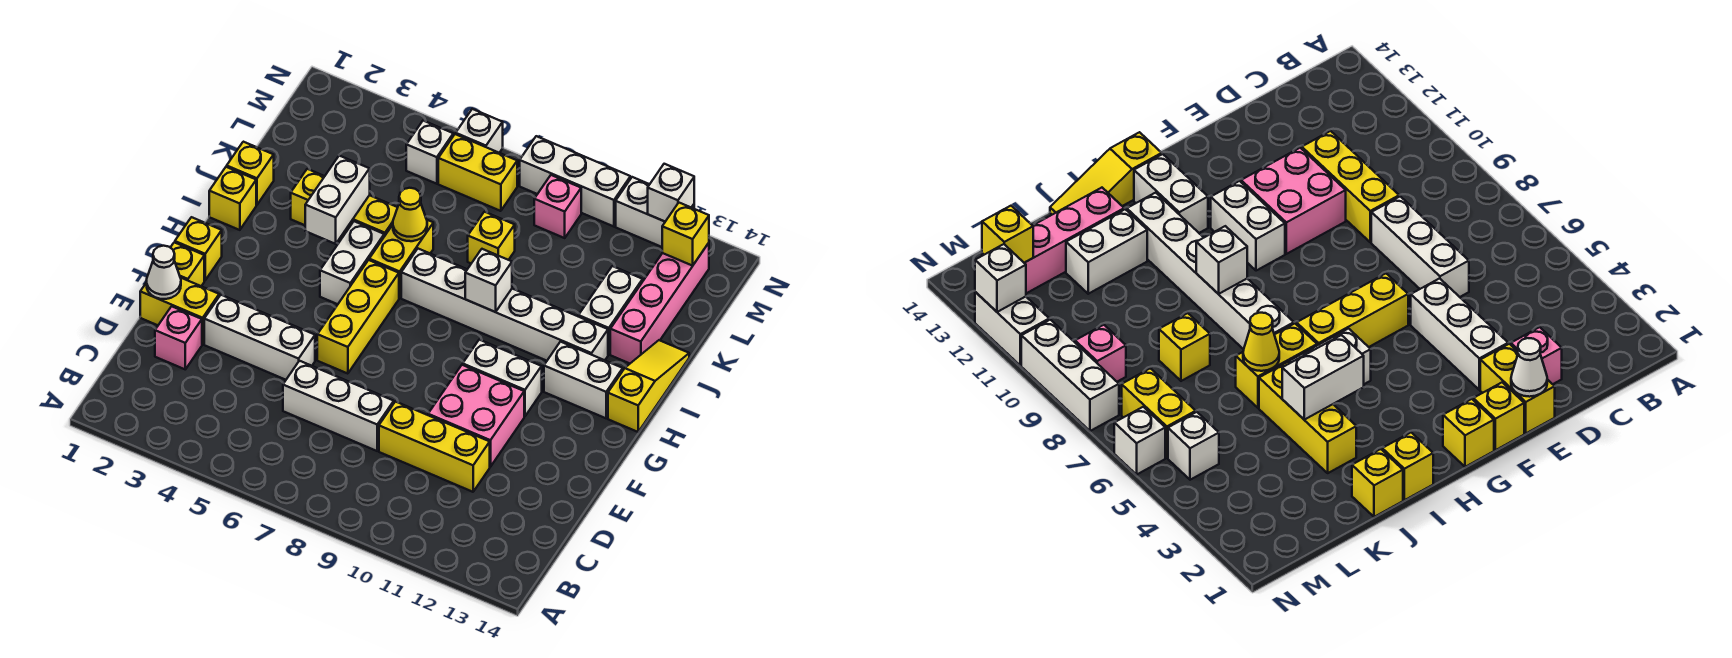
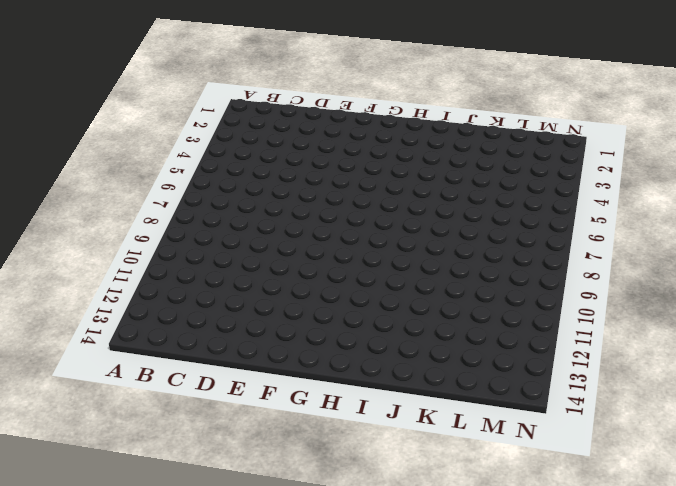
none -> pink 1x1 brick [155,306,202,369]
none -> white 1x3 brick [283,361,394,451]
none -> yellow 1x3 brick [379,402,490,492]
none -> yellow 1x2 brick [140,278,219,344]

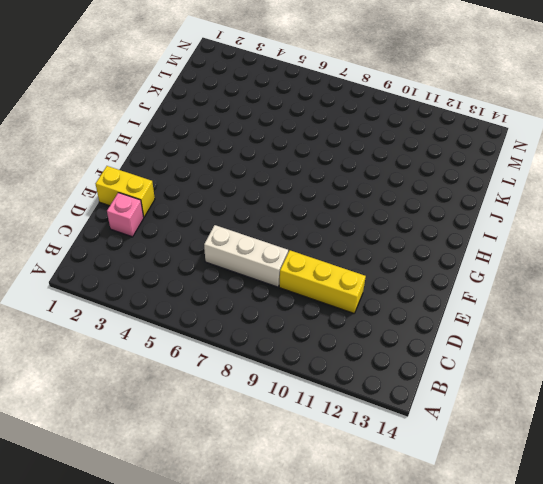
none -> white 1x3 brick [204,295,315,380]
none -> pink 2x2 brick [428,365,524,467]
none -> yellow 1x1 brick [170,242,204,286]
none -> yellow 1x3 brick [317,260,399,374]

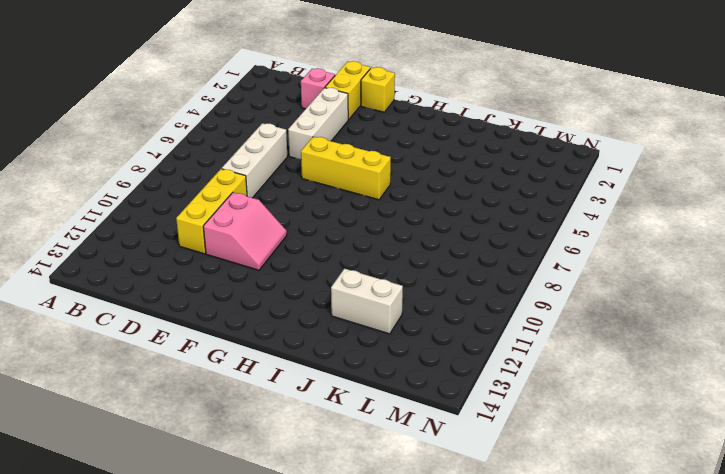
pink 2x2 slope [203,193,287,270] -> pink 2x2 brick [428,365,524,467]
none -> yellow 1x1 brick [175,217,222,280]
none -> white 1x2 brick [463,340,542,416]
none -> white 1x2 brick [320,221,384,304]
none -> white 1x2 brick [544,342,623,418]

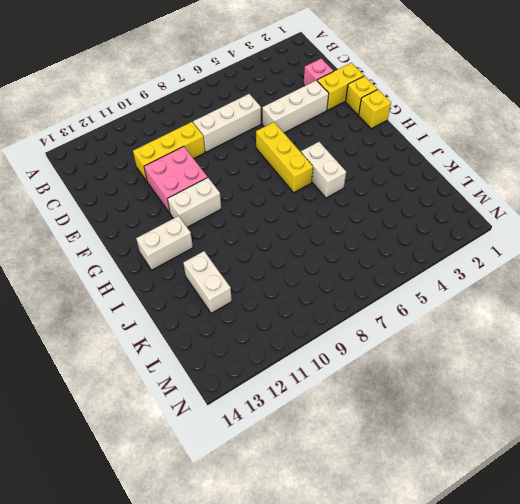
none -> yellow 1x3 slope [608,340,689,432]
none -> yellow 1x1 brick [209,167,256,230]
none -> yellow 1x2 brick [369,220,433,298]
none -> white 1x6 brick [401,249,608,361]

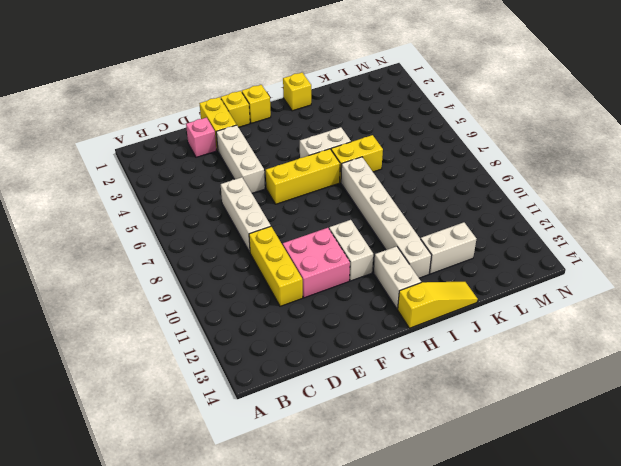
none -> yellow 1x1 brick [227,142,274,205]
none -> yellow 1x3 brick [291,169,398,240]
none -> pink 1x4 brick [610,243,709,363]
none -> yellow 1x1 brick [468,212,515,263]

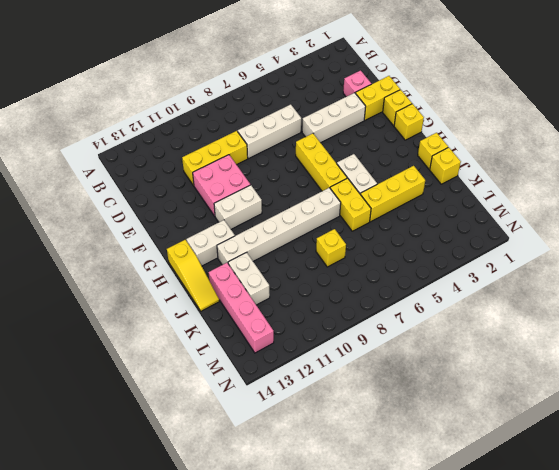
none -> white 1x1 brick [406,121,453,184]
none -> yellow 1x2 brick [438,134,517,211]
none -> pink 1x1 brick [534,175,581,238]
none -> white 1x1 brick [456,109,503,153]

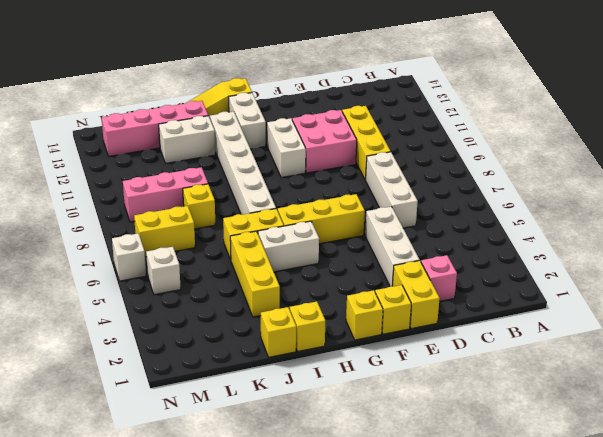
pink 1x3 brick [123,167,208,222] -> pink 1x1 brick [534,175,581,238]
yellow 1x2 brick [134,206,195,257] -> yellow 1x2 brick turned to [438,134,517,211]
none -> white 1x3 brick [520,136,630,227]
none -> white 1x2 brick [616,177,694,247]
none -> white 1x1 cone [147,246,181,299]
none -> white 1x2 brick [305,156,370,244]

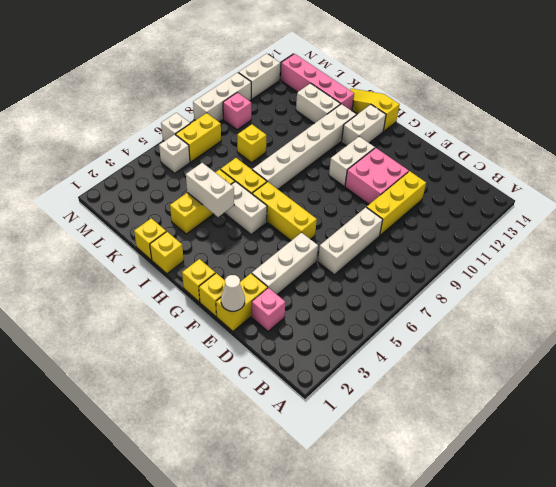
none -> white 1x1 brick [465,249,512,312]
none -> yellow 1x1 cone [393,188,427,241]
none -> yellow 1x1 brick [662,203,709,266]
none -> white 1x1 brick [648,164,694,222]

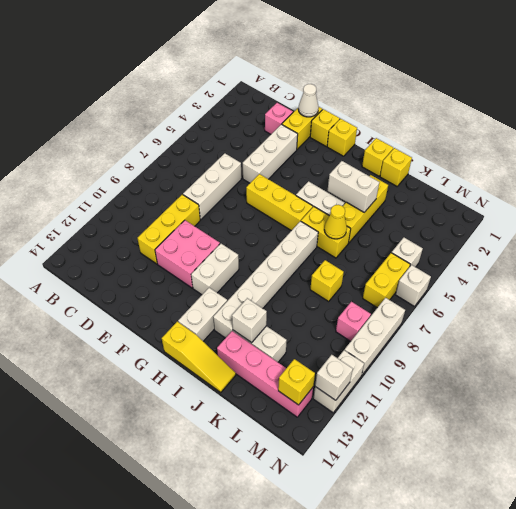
white 1x1 brick [232,298,267,343] -> white 1x1 brick moved to [465,249,512,312]

